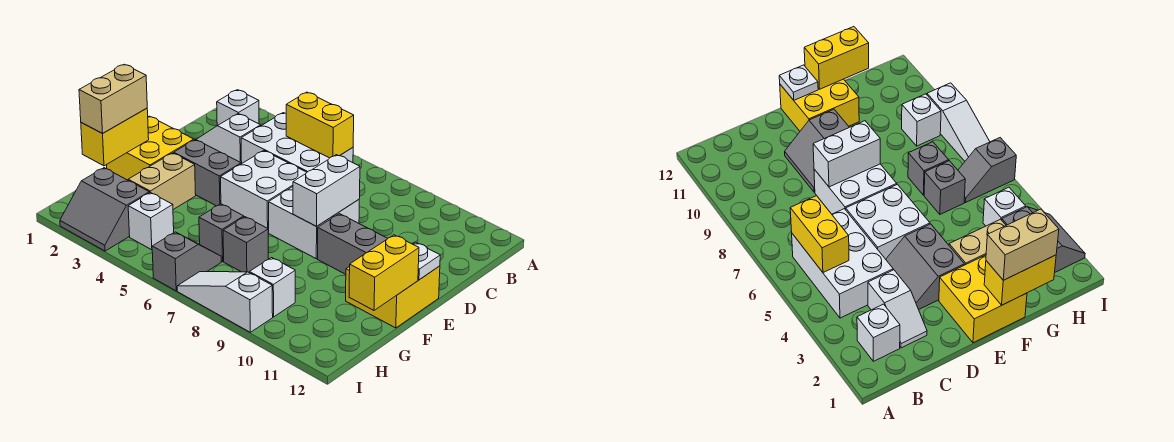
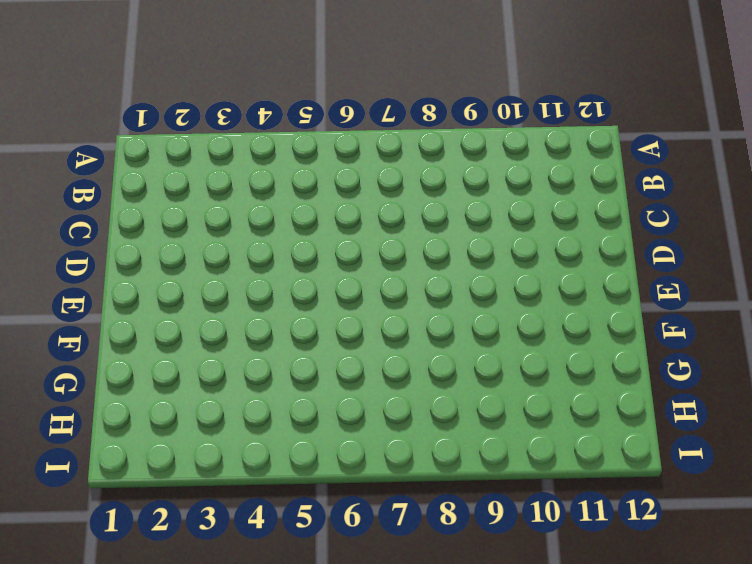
none -> white 1x1 brick [217,90,259,126]
none -> white 2x3 brick [241,113,353,172]
none -> white 1x2 slope [196,113,261,163]

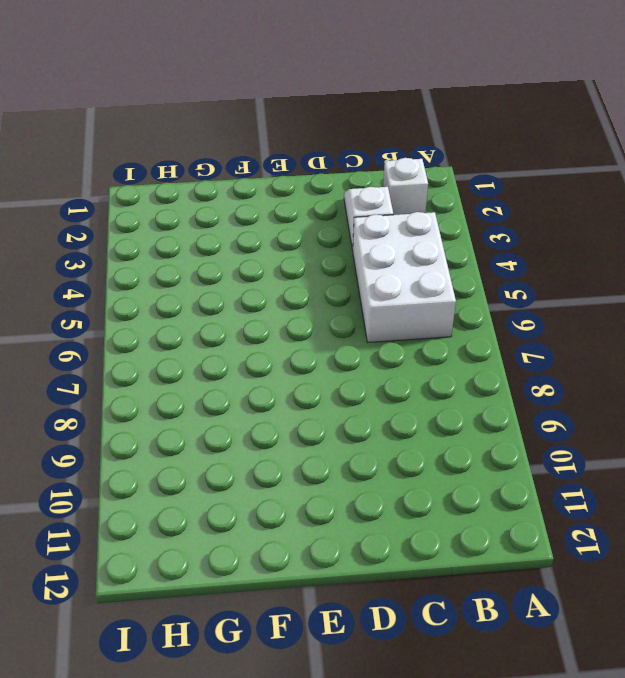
none -> grey 2x2 slope [174,140,242,206]
none -> white 2x2 brick [221,150,307,232]
none -> white 2x2 brick [268,187,359,259]

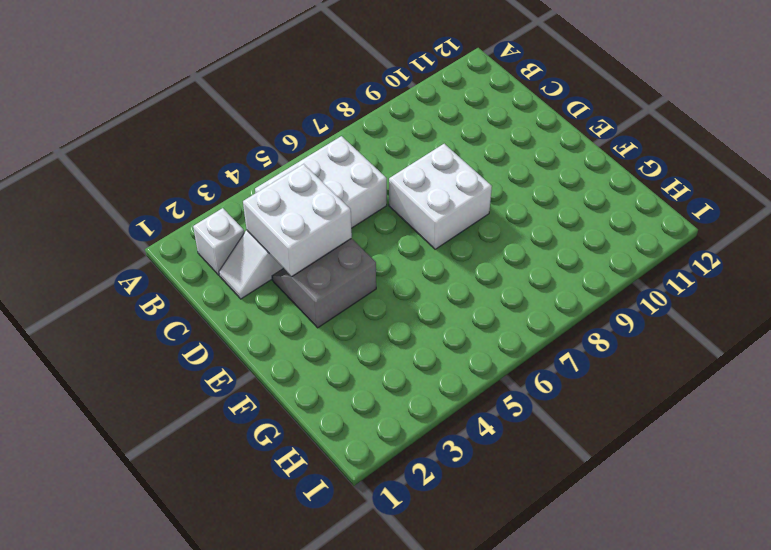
white 2x2 brick [243,164,352,276] -> white 2x2 brick moved to [221,150,307,232]
none -> grey 2x2 slope [318,214,388,274]
none -> yellow 2x2 brick [107,116,194,180]
none -> yellow 2x2 brick [346,266,440,328]

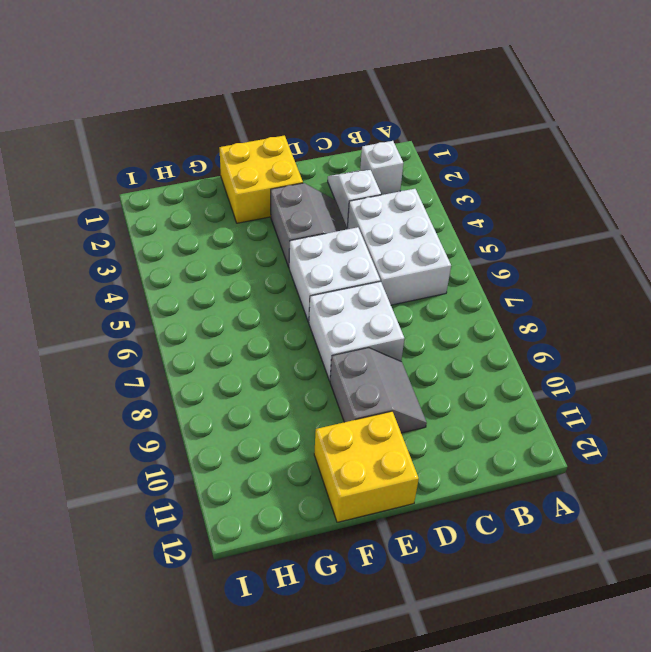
none -> tan 1x2 brick [128,153,196,210]
none -> grey 1x1 brick [199,204,244,261]
none -> grey 1x1 brick [223,217,268,272]

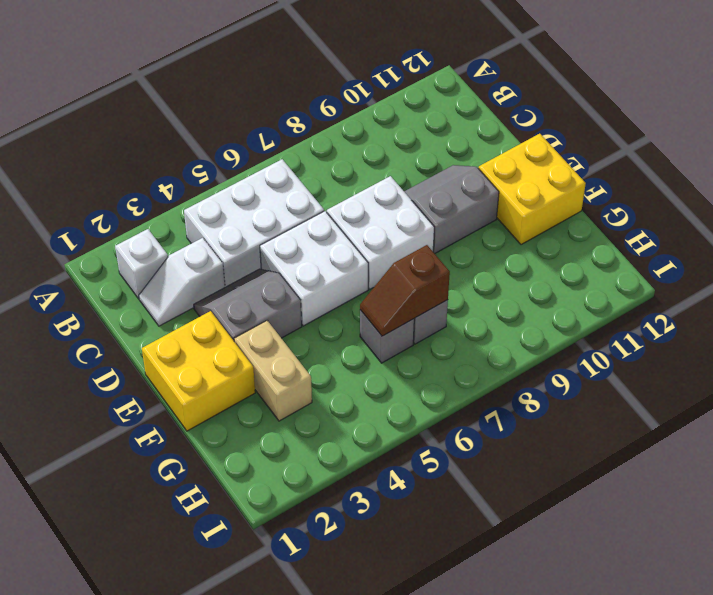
brown 1x2 slope [360,245,450,336] -> none
none -> grey 2x2 slope [60,168,149,251]
none -> white 1x1 brick [128,192,174,250]
none -> grey 1x2 slope [152,232,221,291]

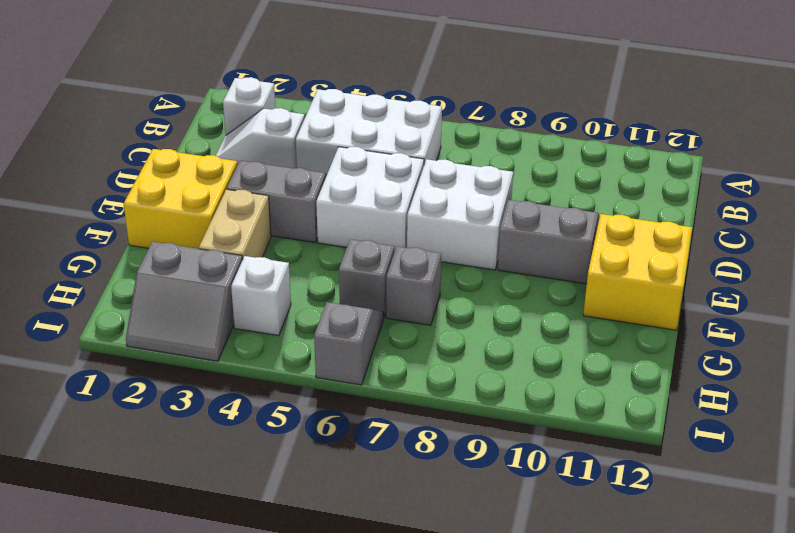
none -> white 1x1 brick [249,258,295,317]
none -> white 1x3 slope [177,271,273,332]
none -> yellow 1x2 brick [286,92,354,158]

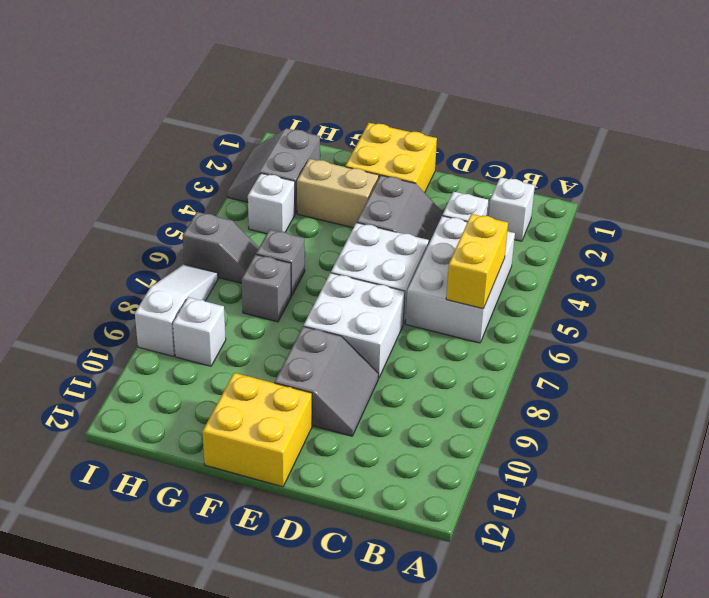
none -> white 1x2 brick [293,155,360,226]
none -> white 1x1 plate [413,242,440,280]
none -> yellow 1x2 brick [81,108,149,166]

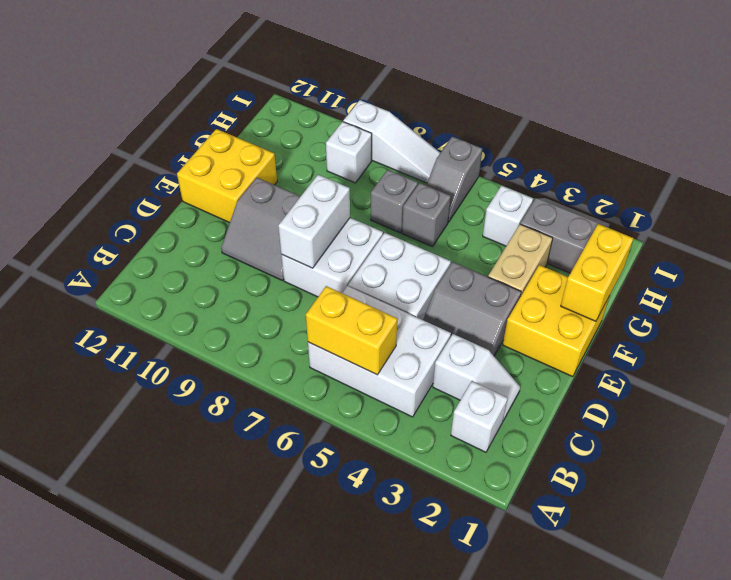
none -> white 1x1 plate [413,242,440,280]
none -> yellow 1x2 brick [349,235,419,310]
none -> tan 1x2 brick [79,64,147,134]

